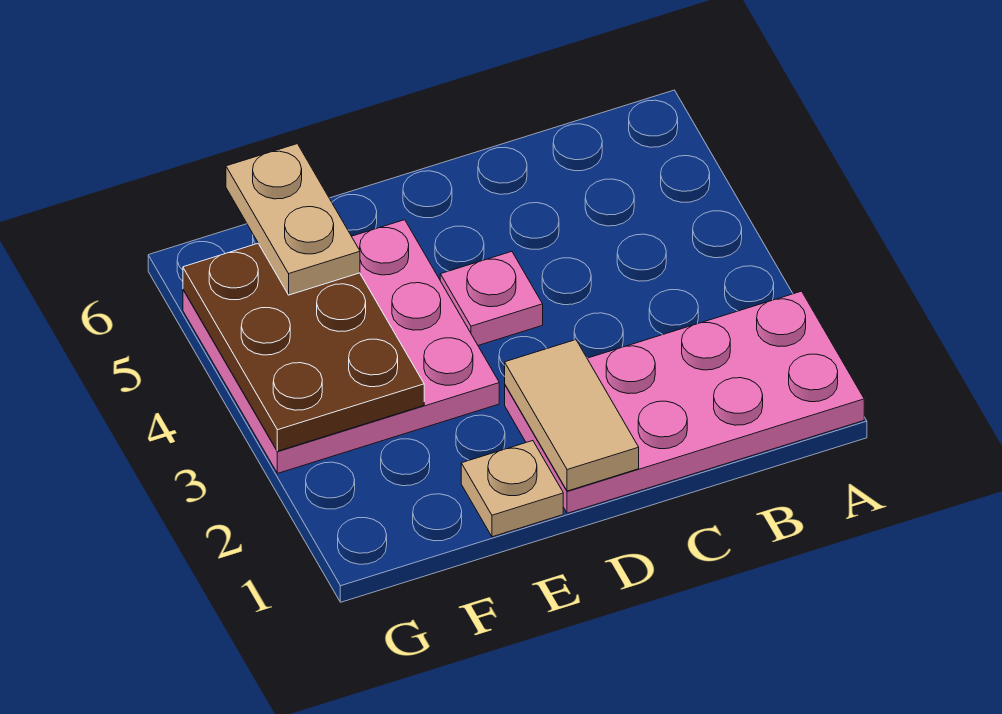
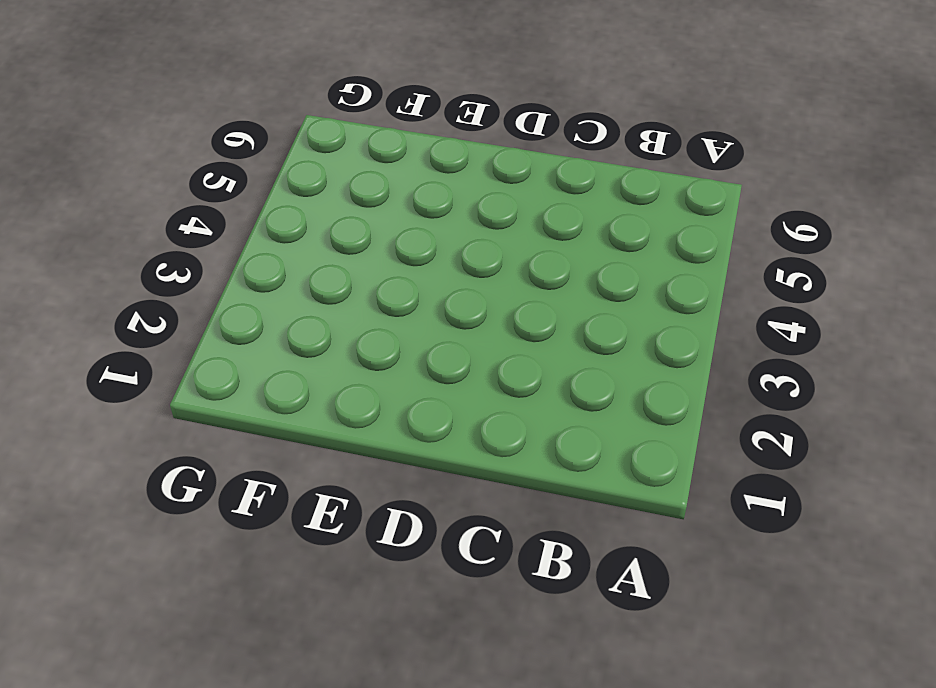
none -> pink 2x4 plate [505,291,864,513]
none -> pink 1x1 plate [440,252,543,345]

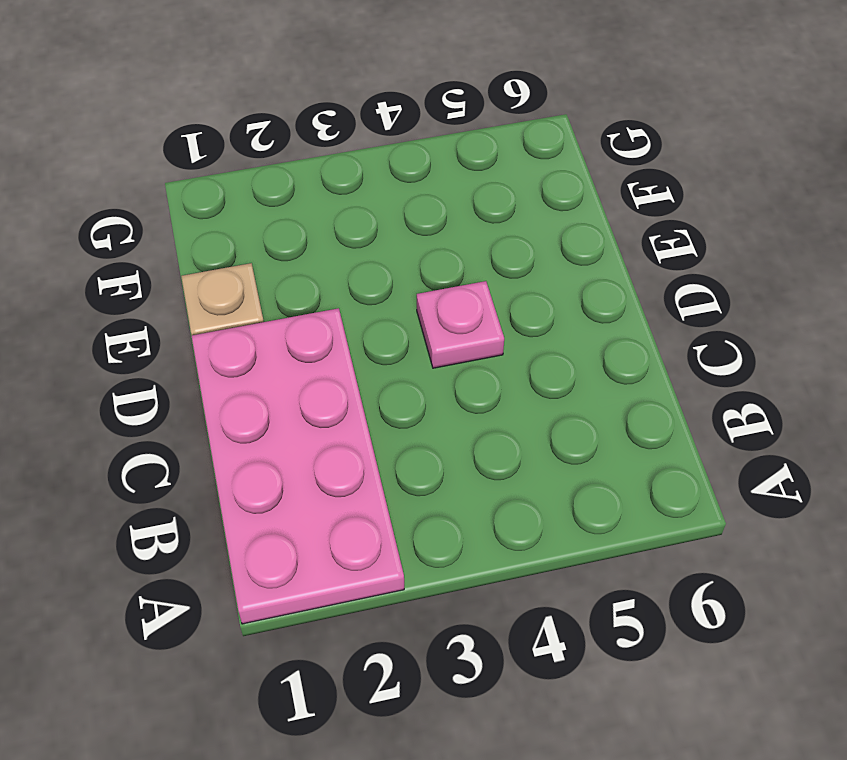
none -> pink 3x3 plate [183,220,499,473]
none -> tan 1x2 tile [505,340,639,491]

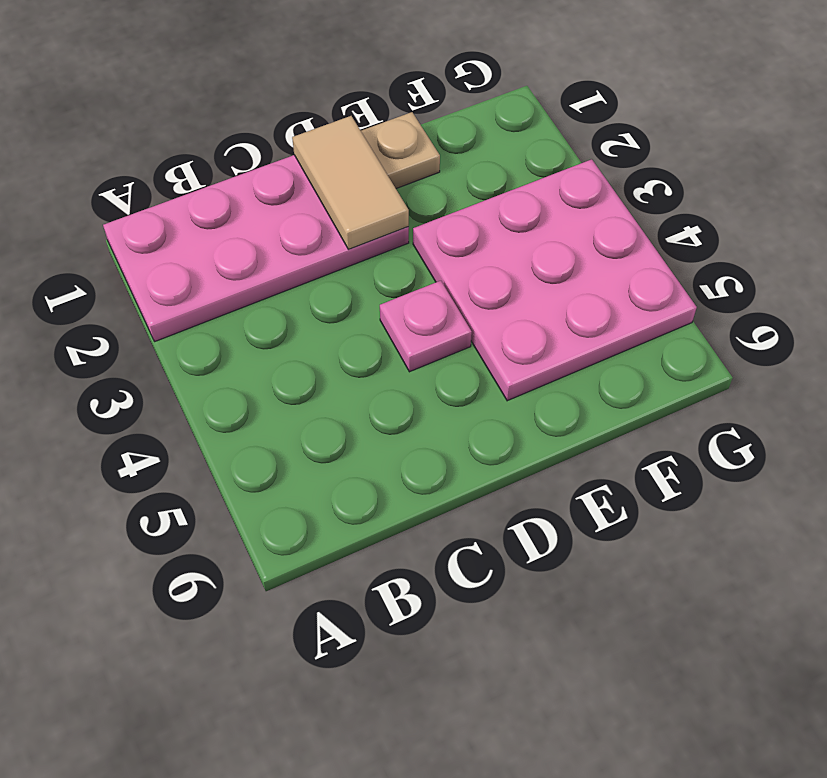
none -> brown 2x3 plate [183,244,424,451]
none -> tan 1x2 plate [226,144,360,295]

